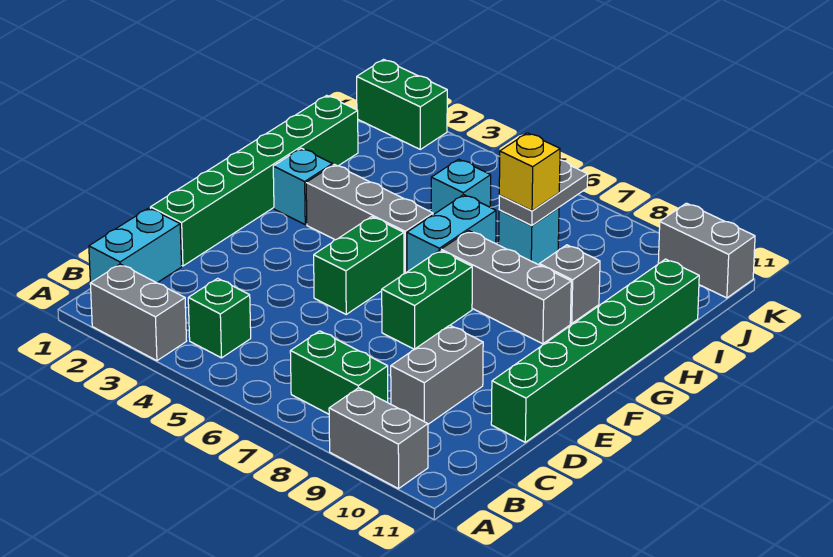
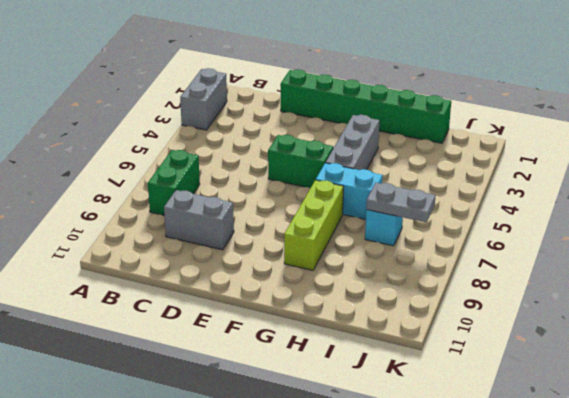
lime 1x3 brick [284,180,344,270] -> grey 1x3 brick [441,231,571,344]
none -> grey 1x2 brick [329,388,428,489]
none -> cyan 1x2 brick [89,208,182,283]
none -> green 1x1 brick [188,278,251,358]

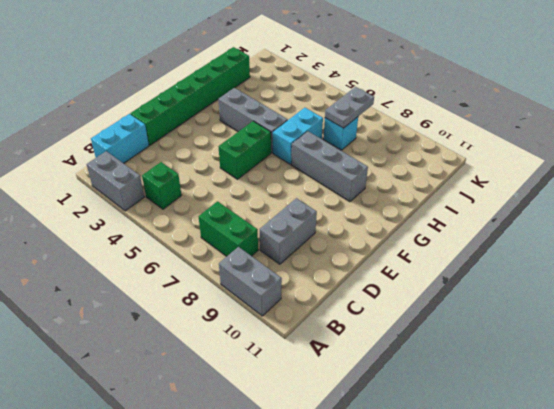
none -> green 1x6 brick [491,259,699,442]
none -> green 1x2 brick [382,250,472,349]
none -> cyan 1x1 brick [273,148,333,224]

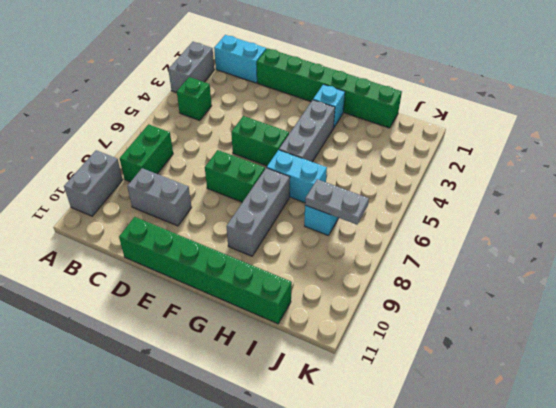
none -> grey 1x1 brick [539,245,600,323]
none -> cyan 1x1 brick [431,159,491,215]
none -> green 1x2 brick [357,60,447,149]

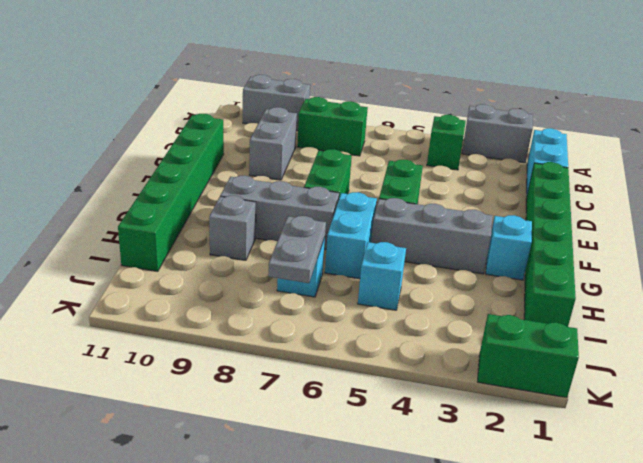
none -> grey 1x2 brick [658,203,755,298]
none -> yellow 1x1 brick [499,133,560,211]

